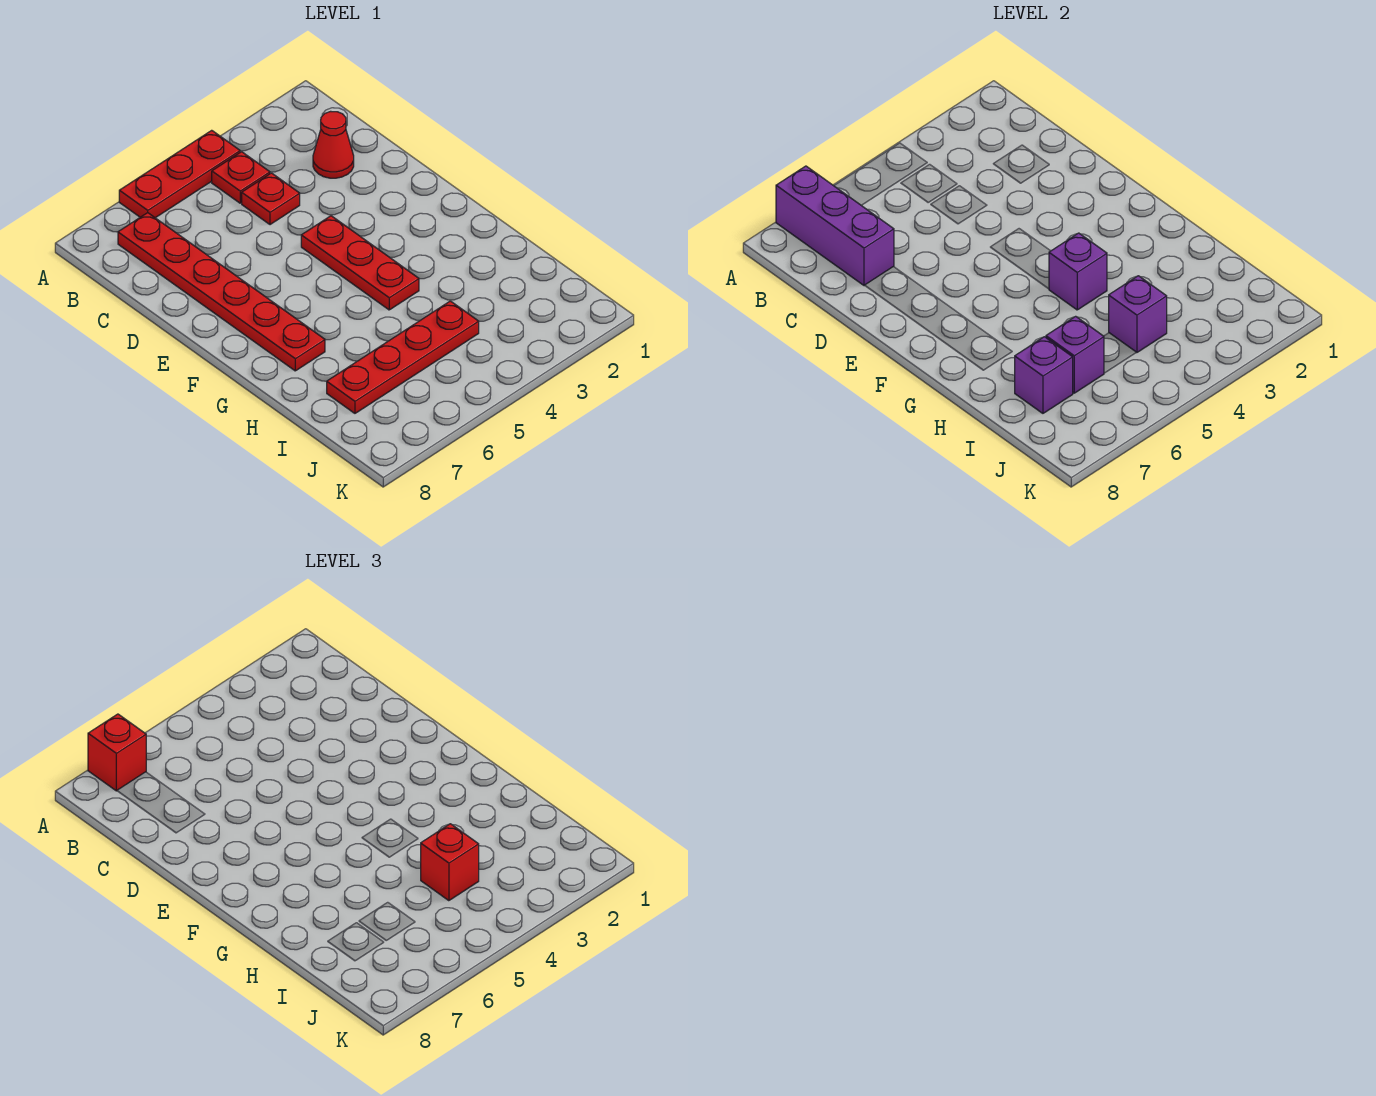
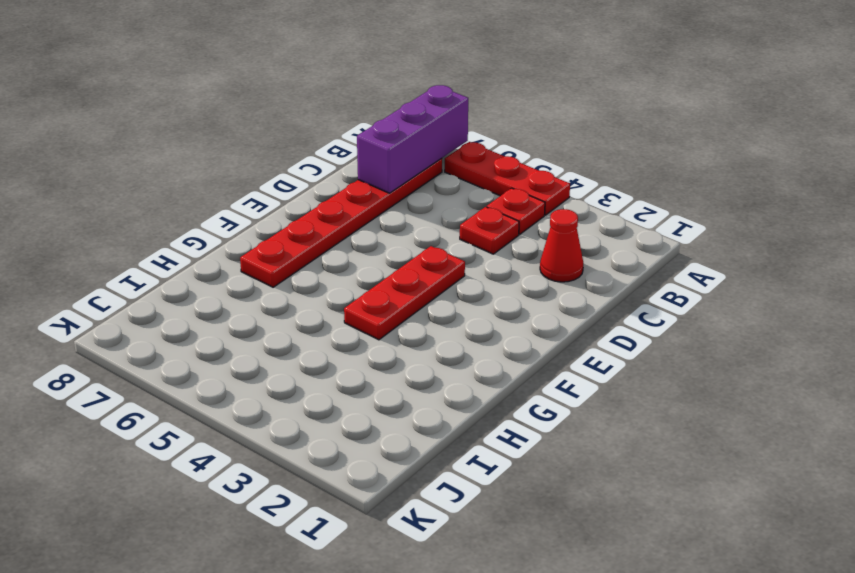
none -> red 1x4 plate [327,301,479,413]
none -> purple 1x1 brick [1049,233,1107,310]
none -> purple 1x1 brick [1109,276,1167,353]

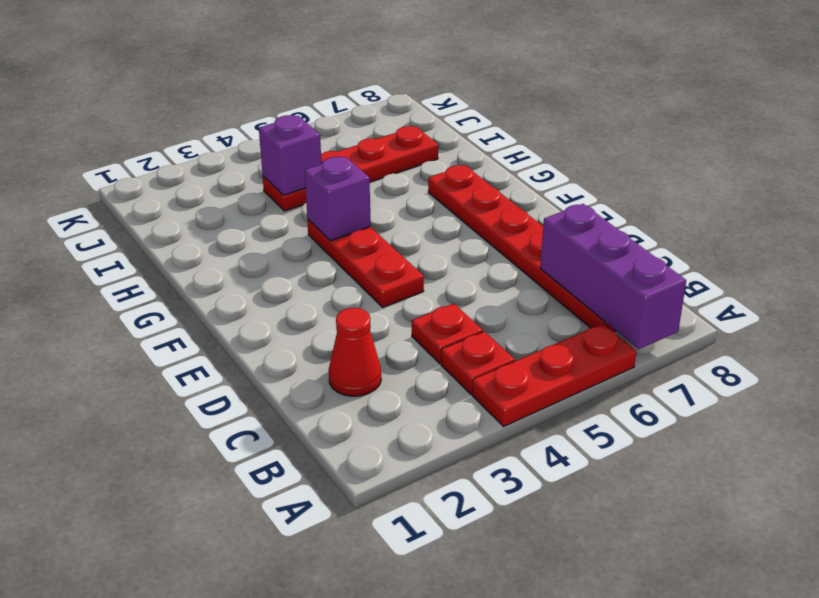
none -> purple 1x1 brick [1046,316,1104,393]
none -> purple 1x1 brick [1015,337,1073,413]
none -> red 1x1 brick [88,714,146,791]

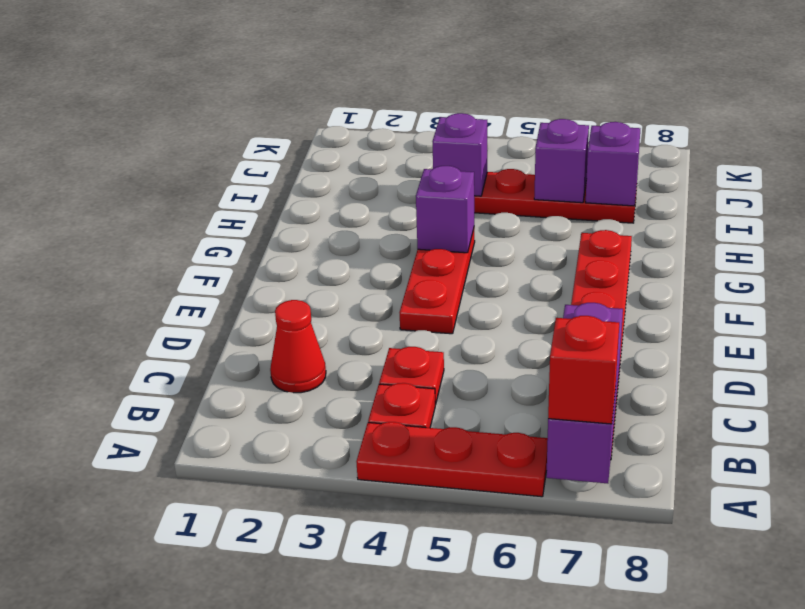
none -> red 1x1 brick [421,824,479,901]

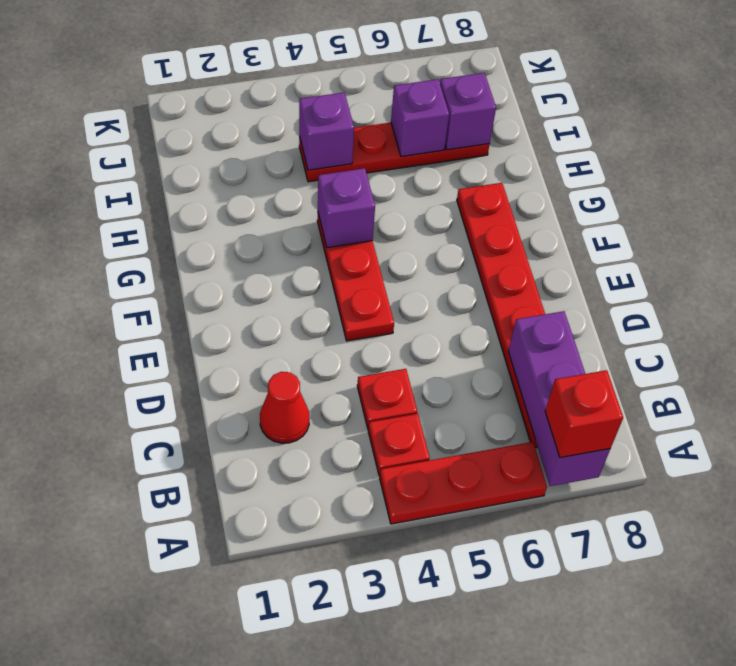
none -> red 1x1 brick [421,824,479,901]

